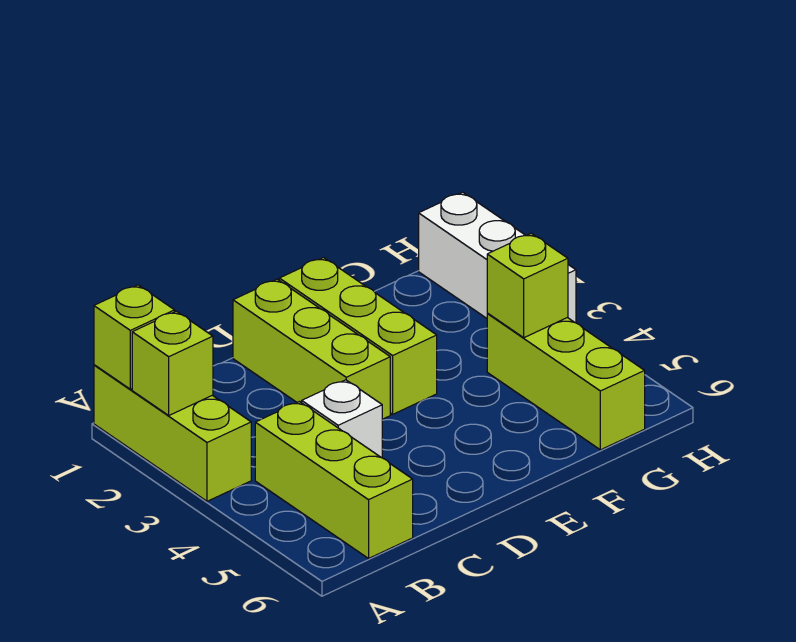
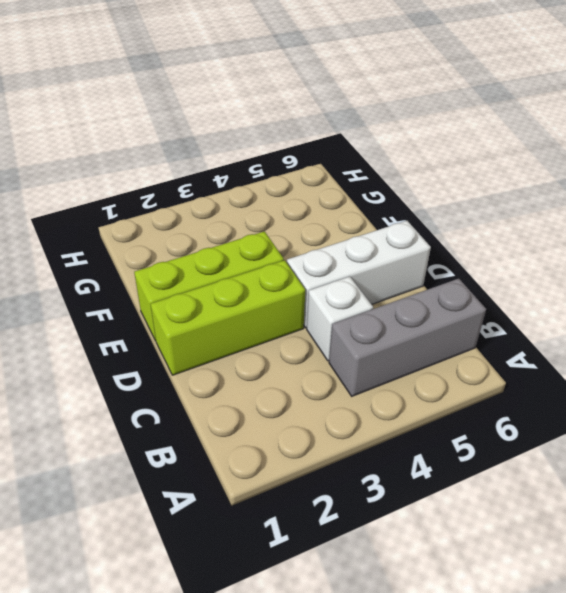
grey 1x3 brick [329,279,486,396] -> lime 1x3 brick [255,402,413,558]
white 1x3 brick [287,221,431,328] -> white 1x3 brick moved to [419,192,576,323]
none -> lime 1x3 brick [94,365,251,501]
none -> lime 1x3 brick [487,314,645,450]

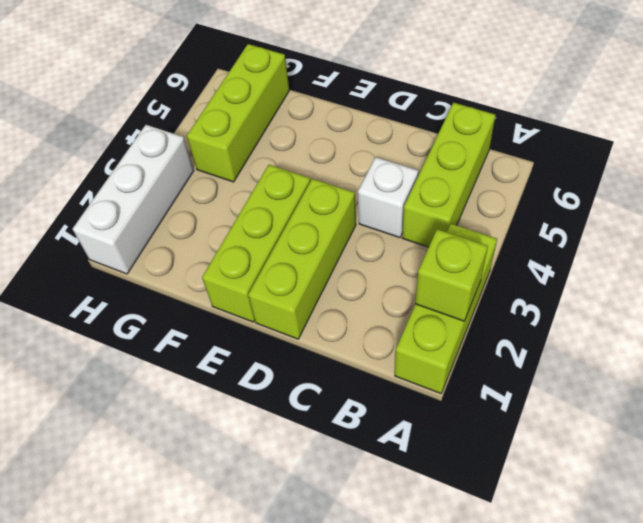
none -> lime 1x1 brick [94,285,175,389]
none -> lime 1x1 brick [487,233,568,338]

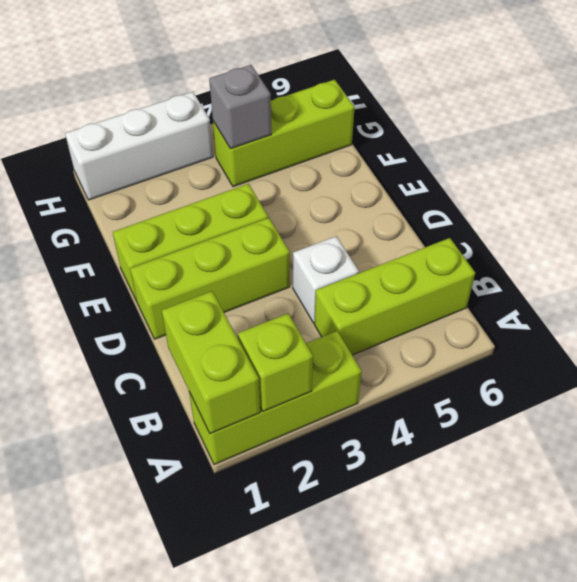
lime 1x2 brick [162,291,260,434] -> lime 1x1 brick [94,285,175,389]
grey 1x1 brick [209,65,271,149] -> lime 1x1 brick [487,233,568,338]

